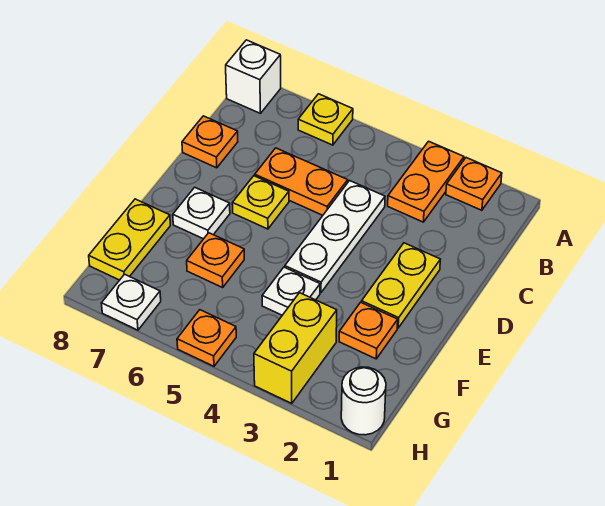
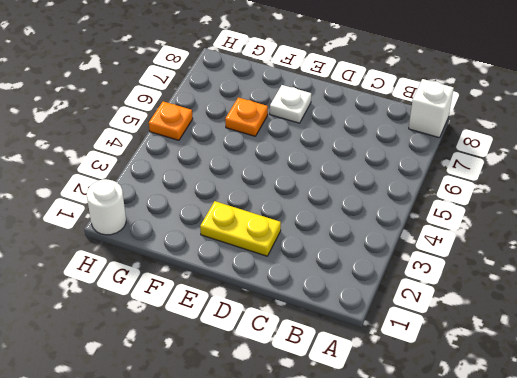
none -> orange 1x1 plate [446,158,502,210]
none -> orange 1x2 plate [388,141,464,222]
none -> yellow 1x1 plate [298,94,353,145]

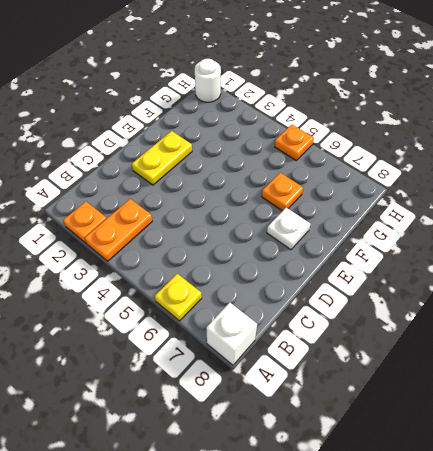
none -> white 1x3 plate [285,181,385,293]
none -> orange 1x2 plate [255,148,348,215]
none -> orange 1x1 plate [182,116,238,168]

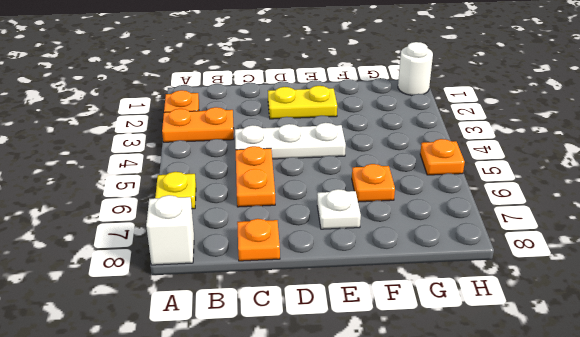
none -> yellow 1x1 plate [232,176,289,229]
none -> orange 1x1 plate [339,302,398,359]
none -> white 1x1 plate [262,267,320,315]

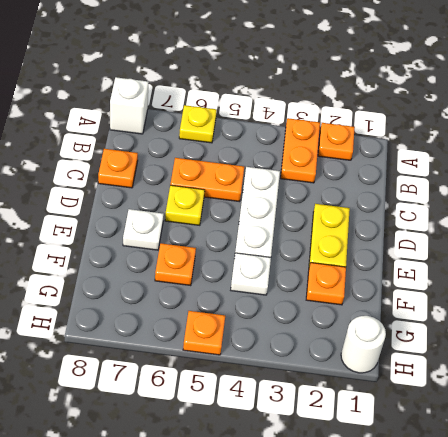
none -> yellow 1x2 plate [89,199,170,280]
none -> yellow 1x2 brick [254,293,337,403]
none -> white 1x1 plate [101,274,161,330]

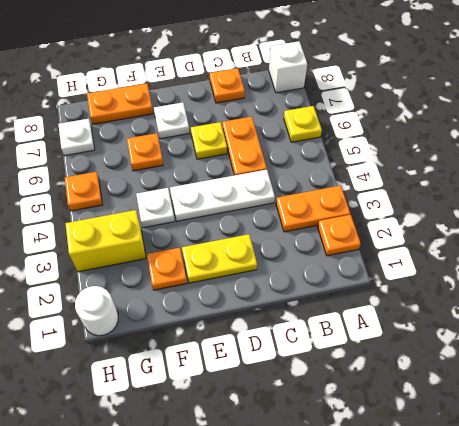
orange 1x2 plate [87,83,153,124] -> yellow 1x2 plate [89,199,170,280]

